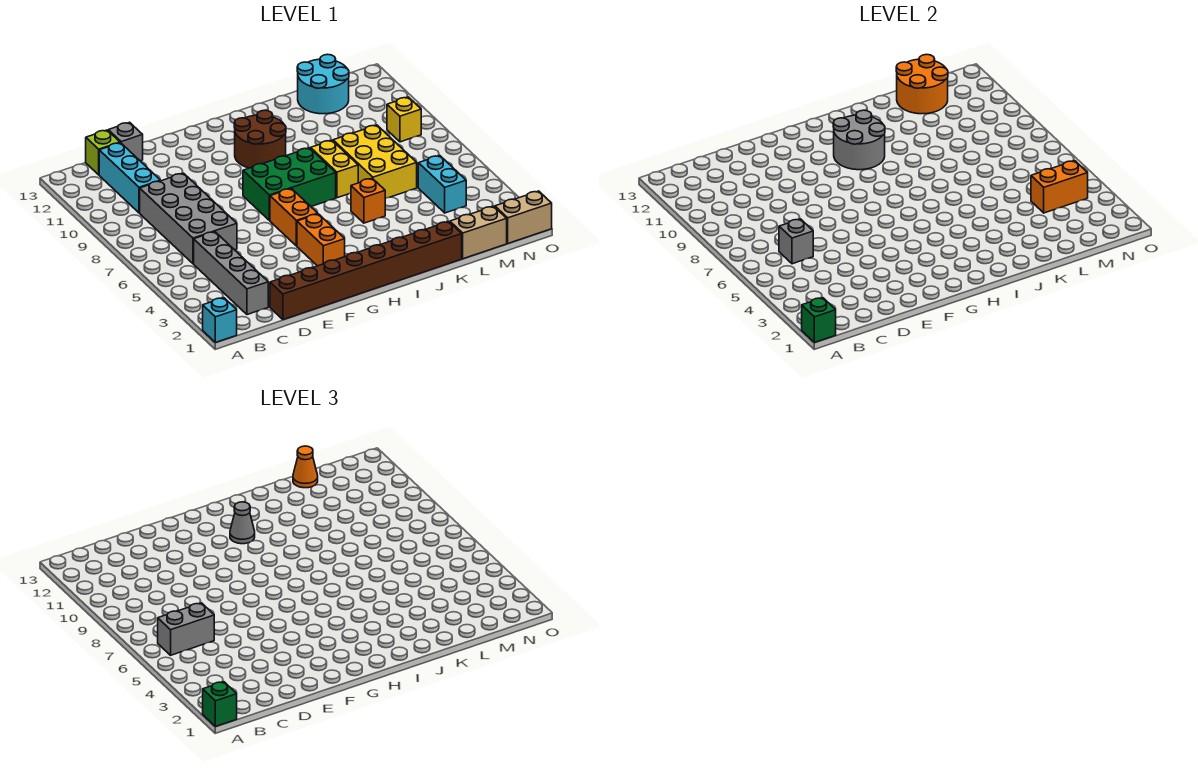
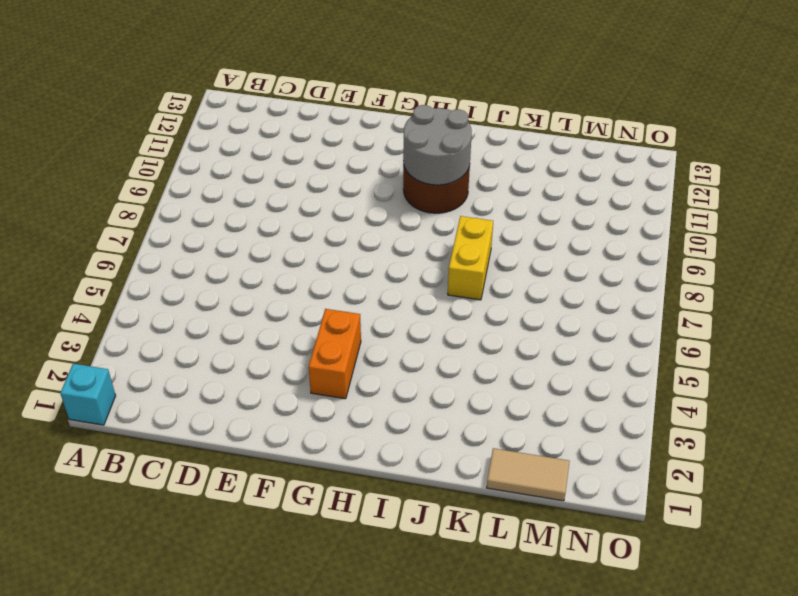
tan 1x2 tile [487,448,570,501] -> tan 1x2 brick [450,206,507,259]
none -> grey 1x4 brick [194,232,268,315]
none -> grey 2x4 brick [140,173,237,264]
none -> cyan 1x3 brick [99,143,160,213]

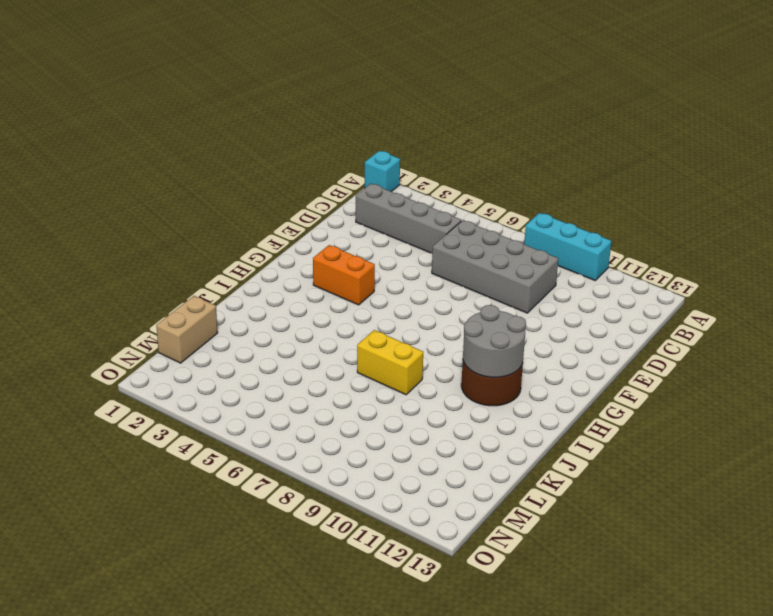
cyan 1x3 brick [524,213,611,280] -> cyan 1x3 brick moved to [99,143,160,213]
none -> lime 1x1 brick [86,130,120,175]
none -> brown 1x8 brick [270,222,462,320]
none -> grey 1x1 brick [108,122,143,161]

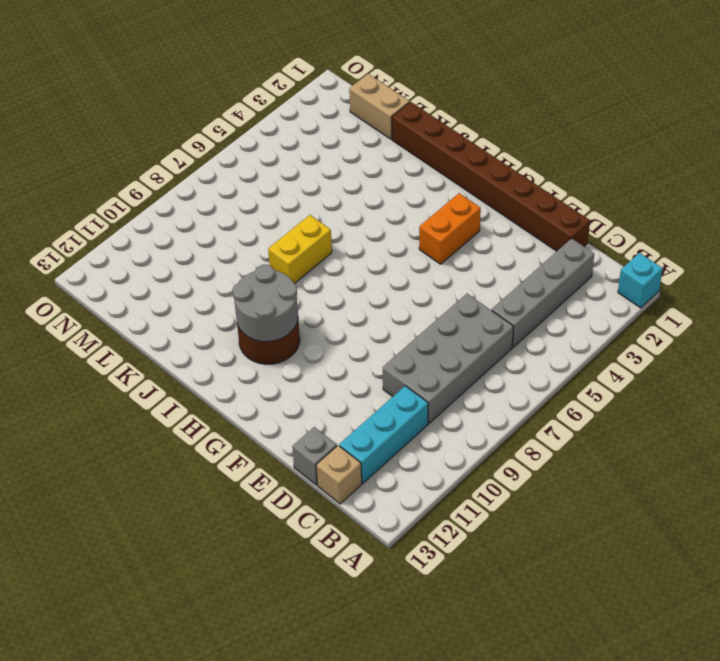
tan 1x1 brick [316,446,362,504] -> lime 1x1 brick [86,130,120,175]
none -> orange 1x2 brick [270,189,318,246]
none -> green 2x3 brick [243,148,336,221]
none -> orange 1x1 brick [351,178,385,223]

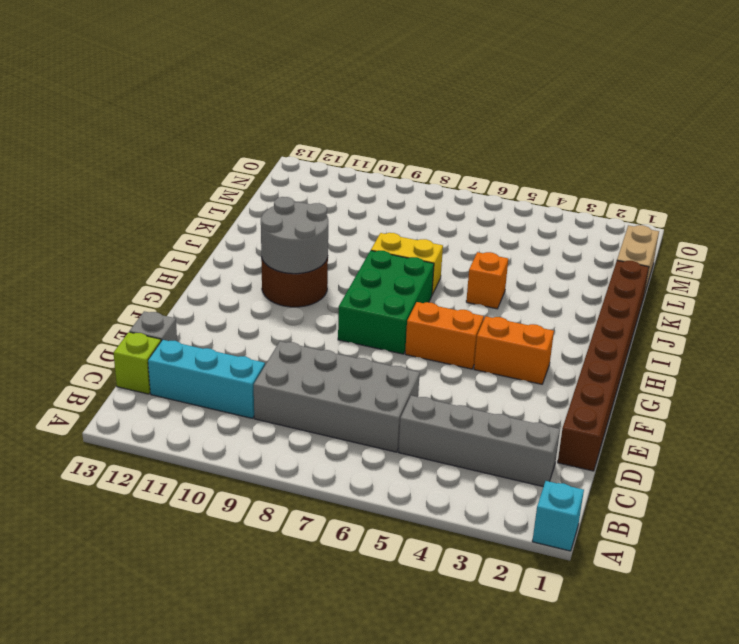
none -> yellow 2x3 brick [333,125,417,199]
none -> cyan 2x2 round brick [297,54,349,114]
none -> cyan 1x2 brick [418,156,466,213]

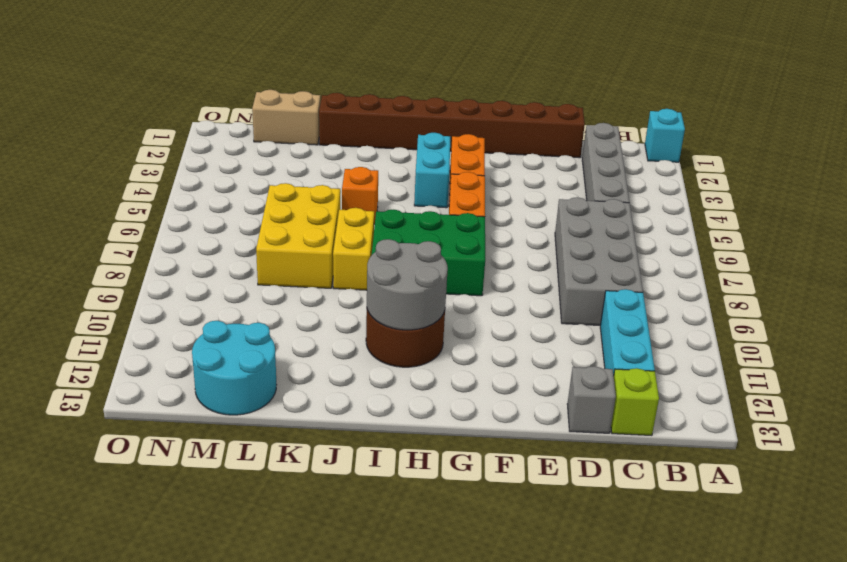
cyan 1x2 brick [414,133,450,208] -> cyan 1x2 brick moved to [418,156,466,213]
none -> tan 1x2 brick [495,191,552,244]
none -> yellow 1x1 brick [387,97,421,142]
none -> green 1x1 brick [802,298,836,343]

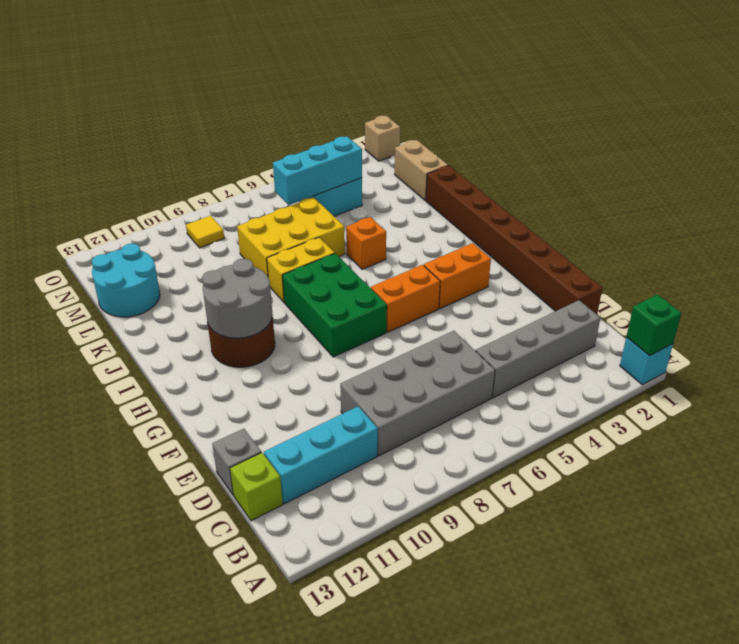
cyan 1x3 brick [273,136,362,205] -> orange 1x2 brick [1031,161,1088,213]
yellow 1x1 tile [186,216,224,248] -> yellow 1x1 brick [387,97,421,142]
tan 1x1 brick [365,116,400,161] -> tan 1x2 brick [495,191,552,244]
none -> grey 1x1 brick [779,219,813,264]
none -> orange 2x2 round brick [896,54,948,114]
none -> green 1x1 brick [203,682,237,727]

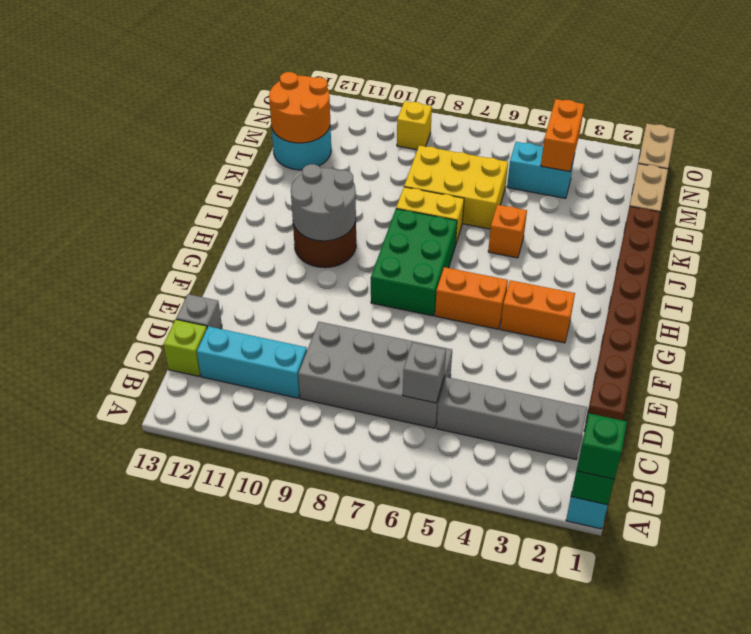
none -> grey 1x2 brick [158,603,214,655]
none -> grey 1x1 cone [230,502,255,544]
none -> orange 1x1 cone [293,446,318,488]

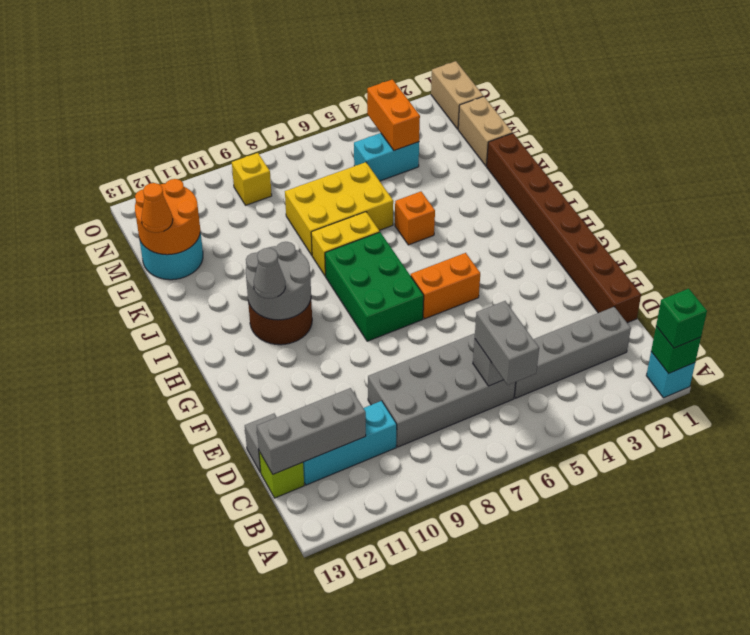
grey 1x3 brick [257,388,366,474] -> none
none -> orange 1x2 brick [297,214,345,266]

